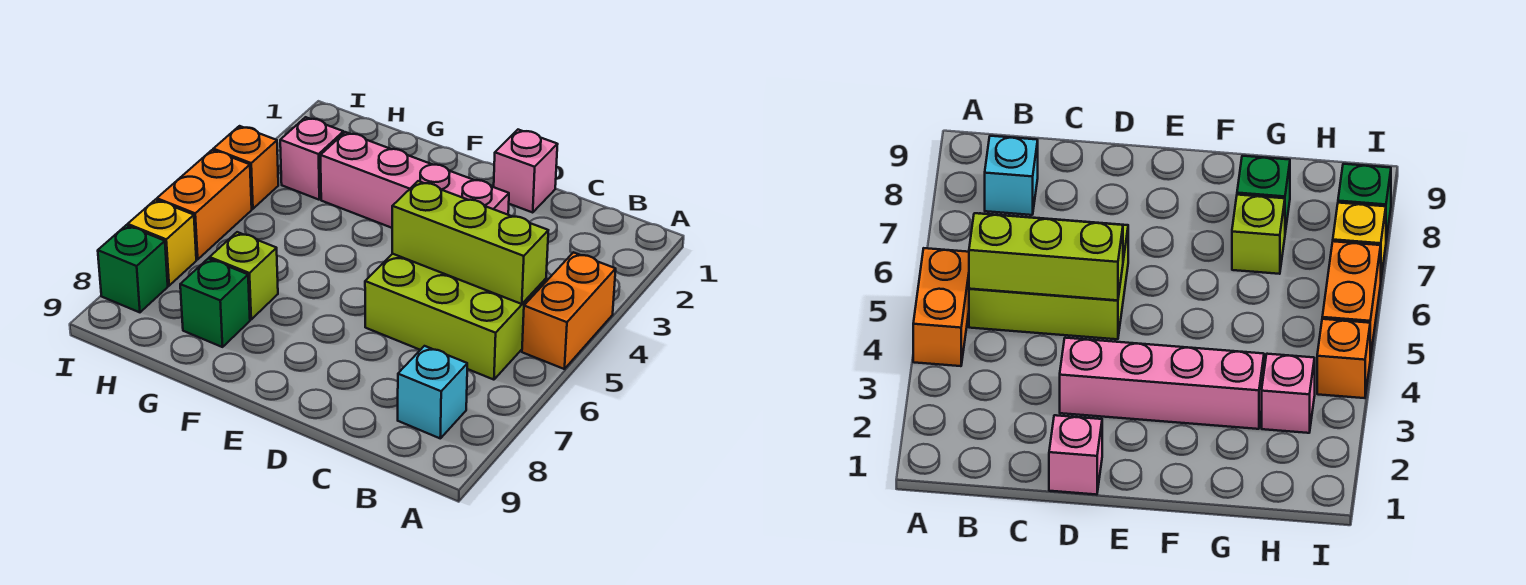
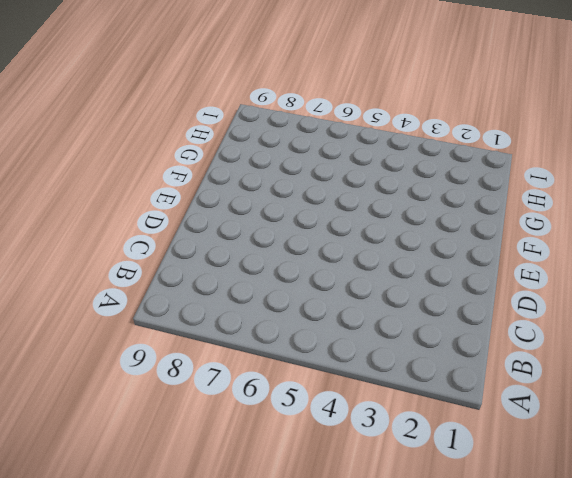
none -> orange 1x2 brick [522,252,616,369]
none -> lime 2x3 brick [365,254,546,380]
none -> cyan 1x1 brick [398,346,467,438]

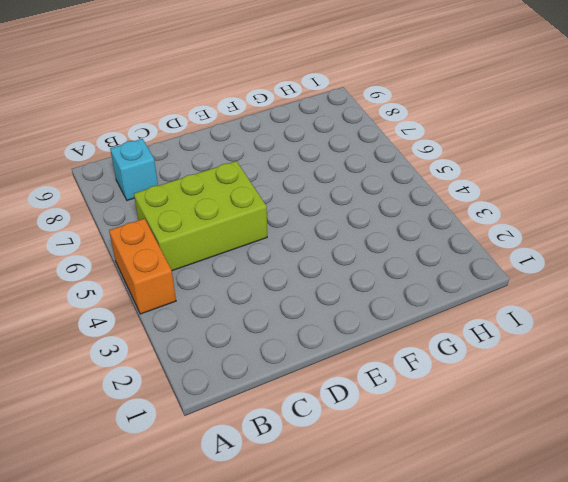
none -> pink 1x1 brick [494,130,558,212]
none -> pink 1x4 brick [321,132,509,228]
none -> lime 1x1 brick [210,232,278,319]

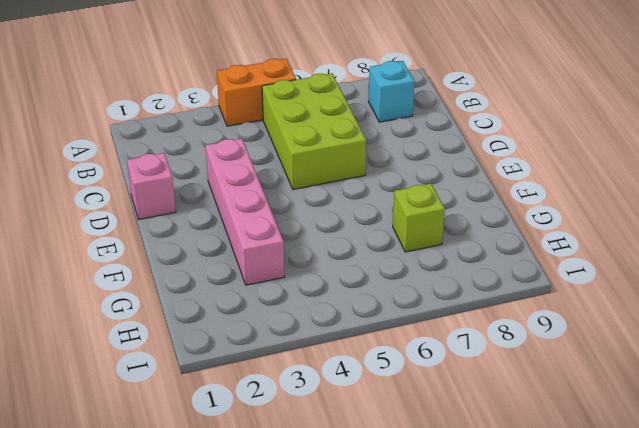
none -> green 1x1 brick [180,258,250,347]
none -> pink 1x1 brick [280,117,344,200]
none -> orange 1x1 brick [213,126,278,209]

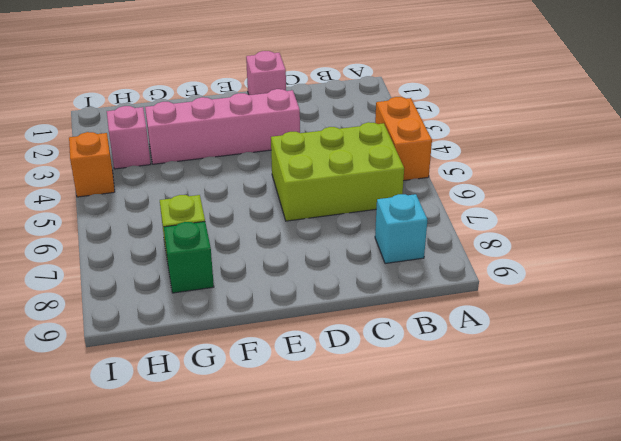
none -> orange 1x2 brick [157,150,252,259]
none -> yellow 1x1 brick [128,200,196,286]
none -> green 1x1 brick [98,225,168,312]

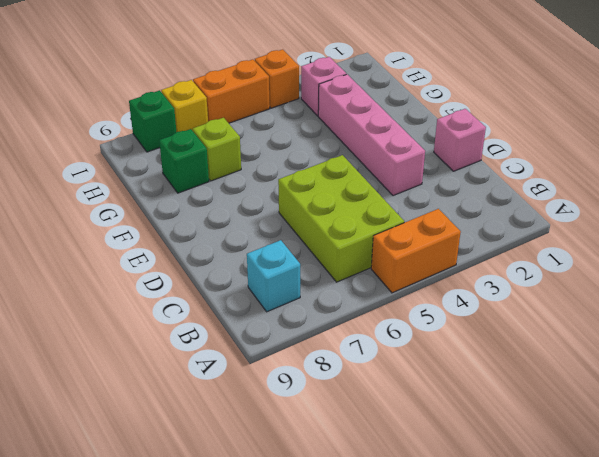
none -> lime 1x3 brick [392,181,548,304]

